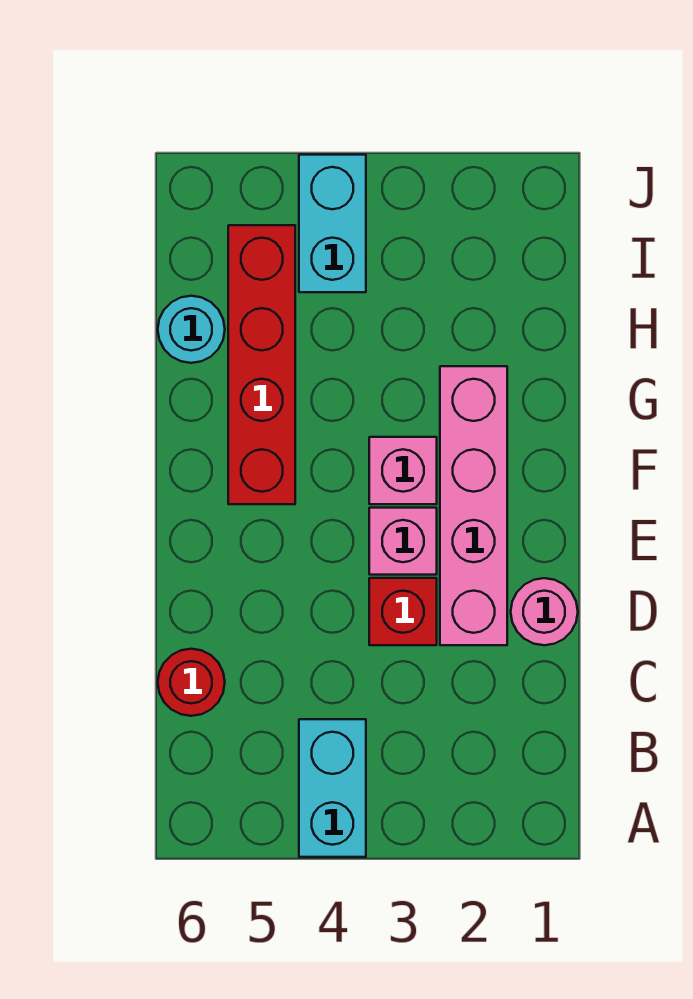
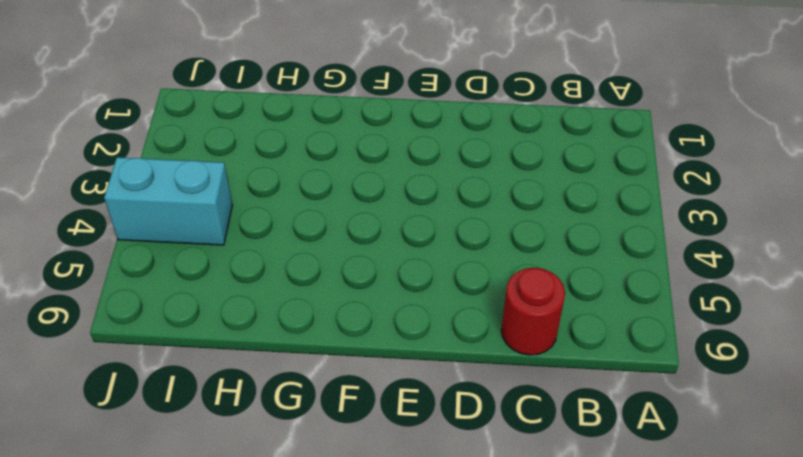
none -> cyan 1x2 brick [299,719,366,857]
none -> pink 1x1 round brick [511,578,578,645]

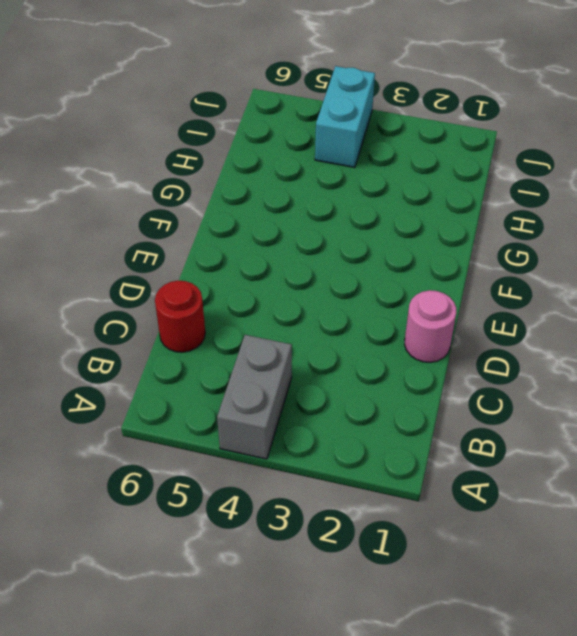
grey 1x2 brick [217,335,292,459] -> cyan 1x2 brick [299,719,366,857]
none -> pink 1x4 brick [440,366,507,645]
none -> red 1x1 brick [369,578,437,645]

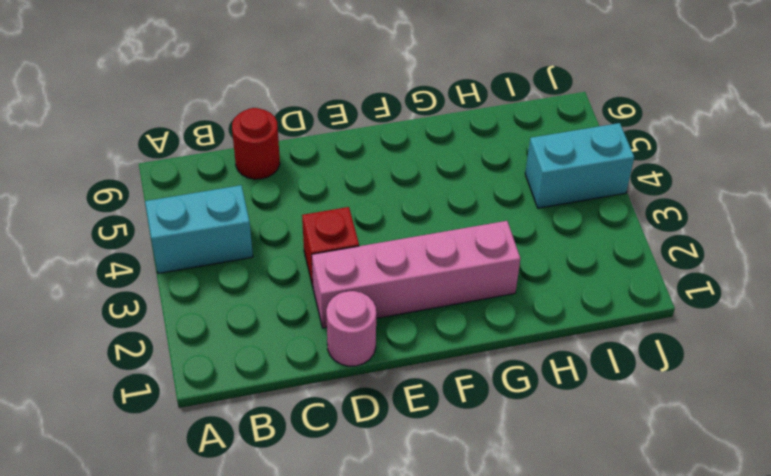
none -> pink 1x1 brick [369,508,437,575]
none -> pink 1x1 brick [369,437,437,504]

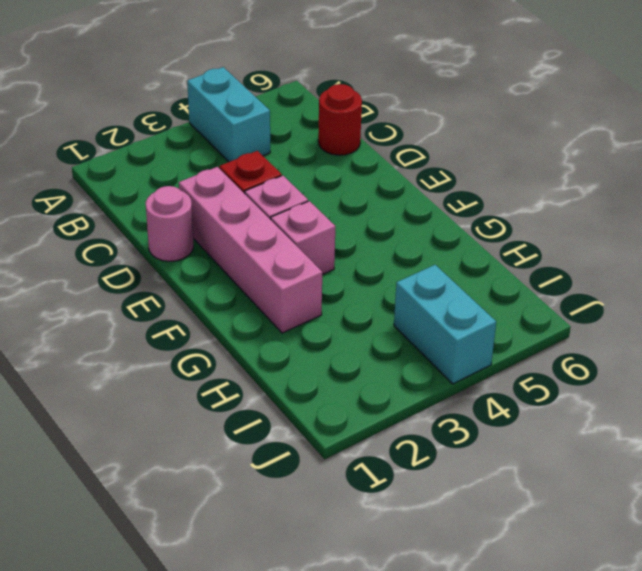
none -> red 1x4 brick [228,225,295,504]
none -> cyan 1x1 round brick [158,296,225,363]

